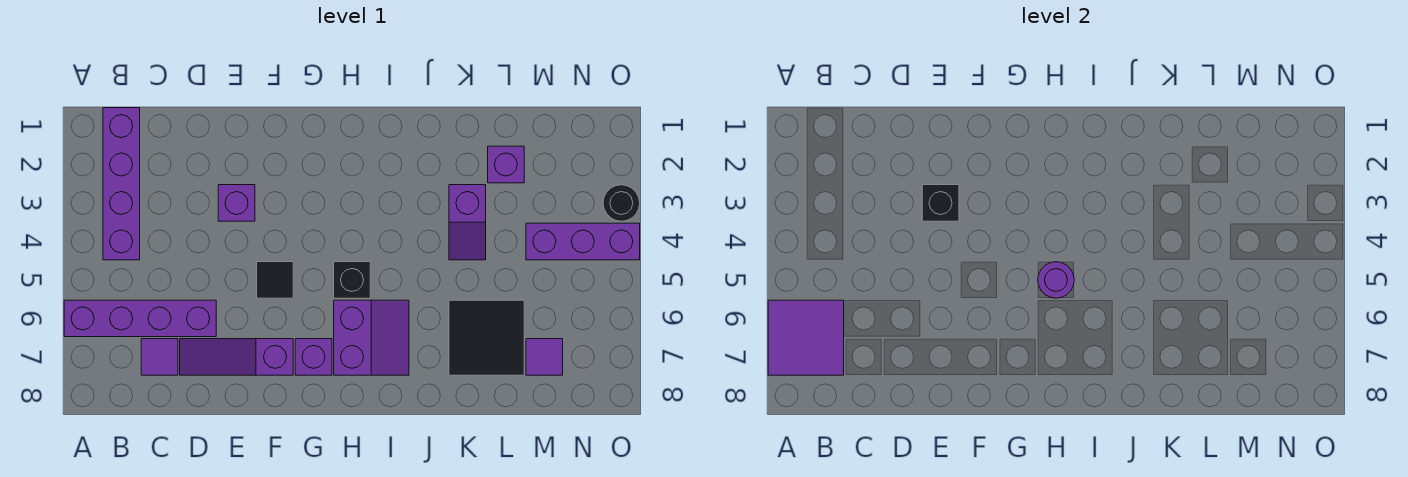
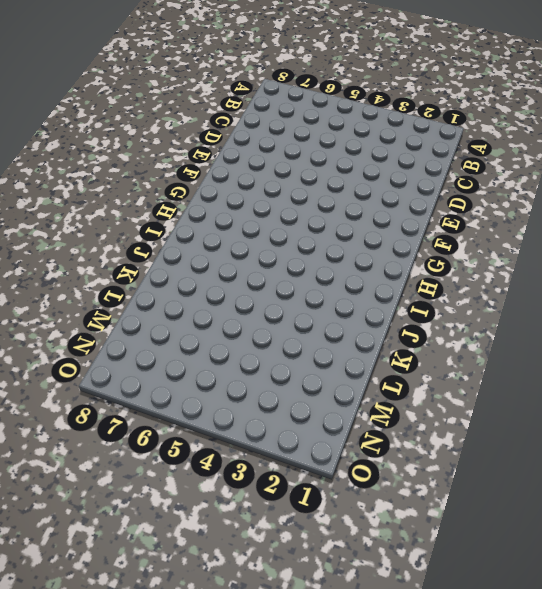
none -> purple 1x4 brick [64,300,216,337]
none -> purple 1x4 brick [103,108,140,260]
none -> purple 1x1 tile [141,339,178,375]

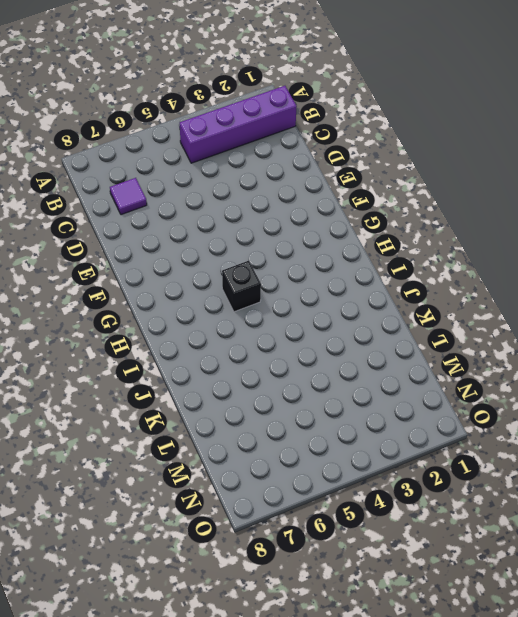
none -> purple 1x4 brick [64,300,216,337]
none -> purple 1x3 slope [180,339,293,375]
none -> purple 1x1 brick [218,185,255,221]

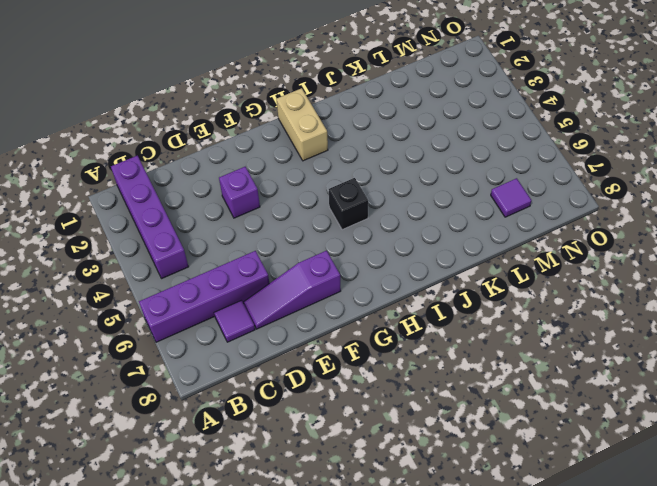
tan 1x2 brick [277,88,328,161] -> none
none -> black 1x1 tile [257,262,293,298]
none -> purple 1x1 brick [295,339,332,375]
none -> purple 2x2 slope [334,300,409,375]

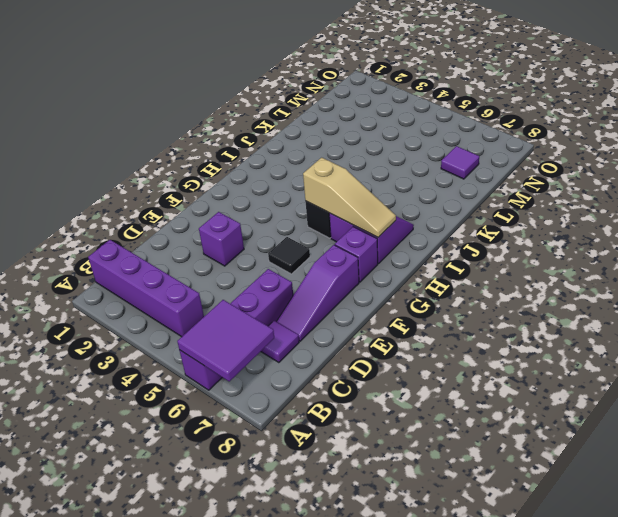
tan 1x3 slope [303,158,396,237] -> purple 1x1 round brick [1038,262,1074,298]
none -> purple 1x2 slope [449,185,486,260]
none -> black 2x2 tile [449,300,524,375]
none -> purple 1x1 brick [488,146,524,183]

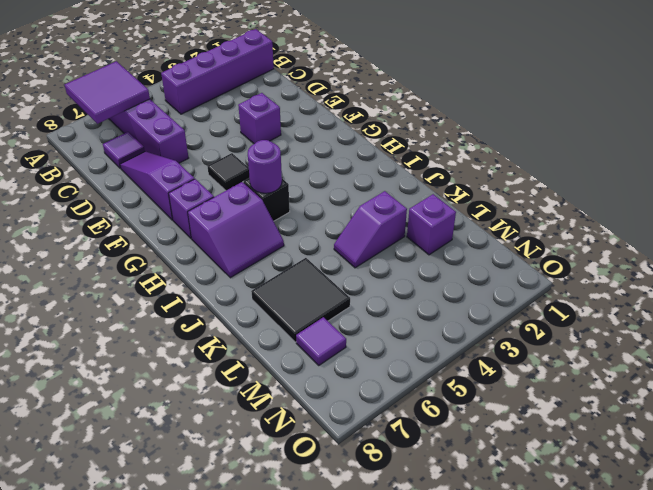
none -> purple 1x3 brick [526,223,640,260]
none -> black 1x1 round brick [603,185,640,221]
none -> black 1x1 brick [922,185,959,221]

